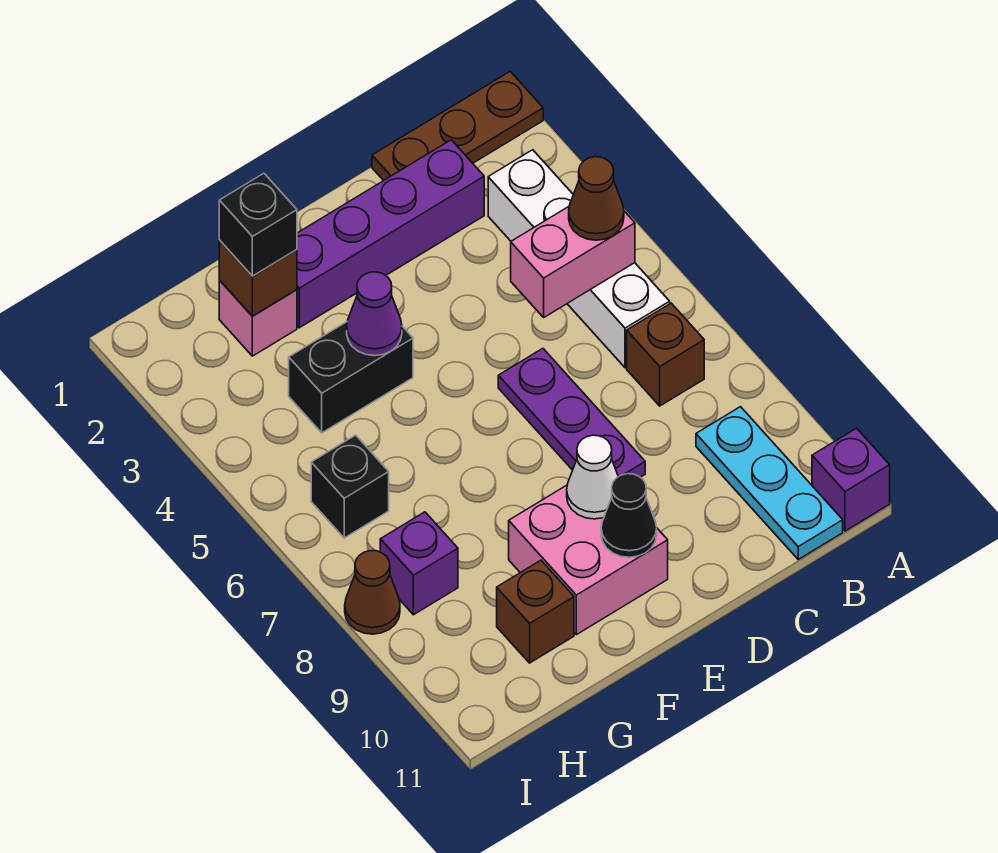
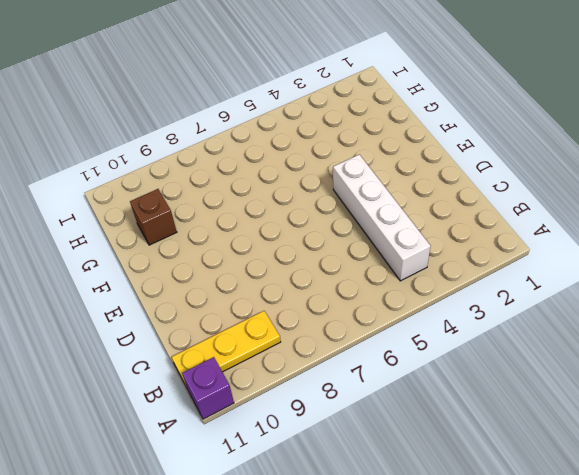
white 1x4 brick [333,154,431,281] -> white 1x4 brick turned to [488,150,670,368]
yellow 1x3 plate [172,311,281,387] -> cyan 1x3 plate [696,407,843,559]
none -> brown 1x3 plate [372,72,543,181]
none -> brown 1x1 brick [627,303,704,406]
none -> purple 1x4 brick [297,140,484,328]

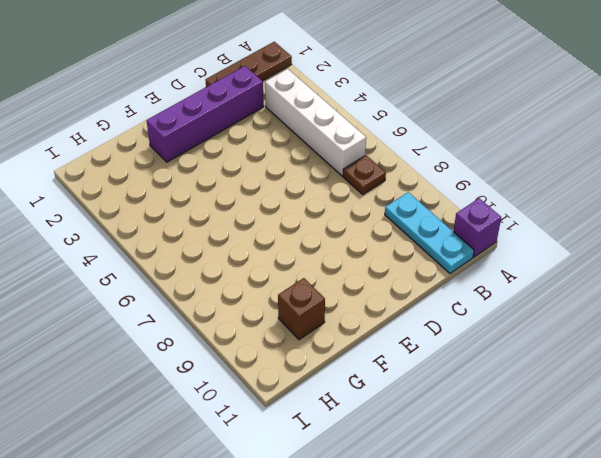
brown 1x1 plate [343,155,386,194] -> brown 1x1 brick [627,303,704,406]
none -> purple 1x3 plate [498,349,645,477]
none -> pink 2x2 brick [509,485,668,635]
none -> black 1x2 brick [289,322,413,433]

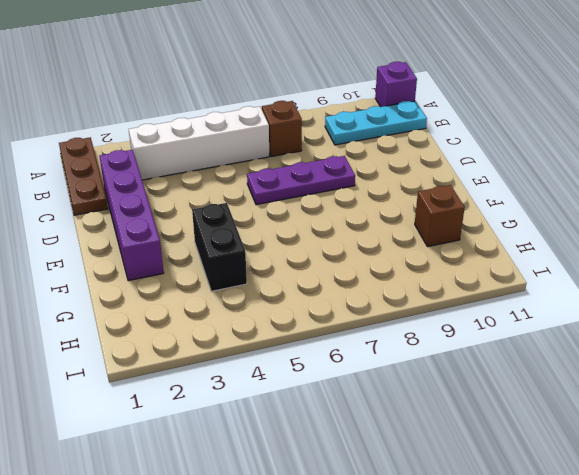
none -> pink 2x2 brick [509,485,668,635]
none -> pink 1x1 brick [219,281,297,356]
none -> black 1x1 brick [311,435,389,538]

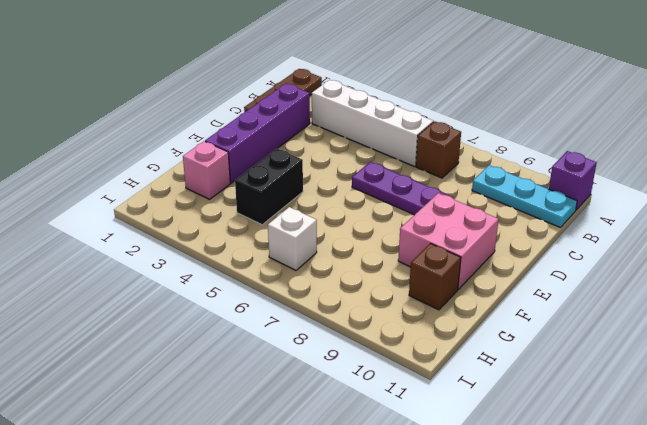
white 1x1 brick [268,207,317,270] -> black 1x1 brick [311,435,389,538]
none -> purple 1x1 brick [380,512,458,615]
none -> brown 1x1 cone [345,551,400,634]
none -> pink 1x2 brick [511,207,635,317]

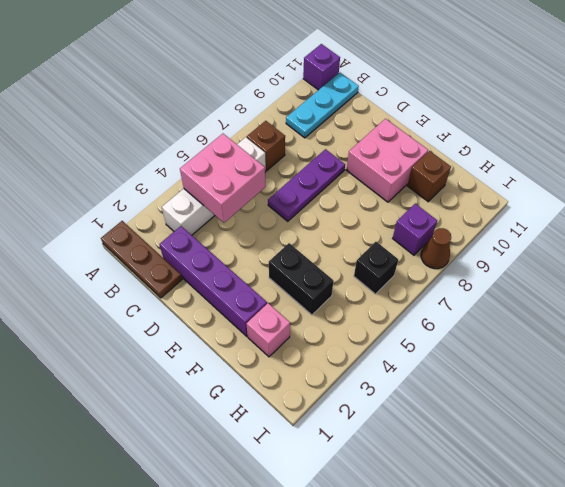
pink 2x2 brick [180,134,266,223] -> pink 1x2 brick [511,207,635,317]
none -> white 1x1 cone [567,435,618,519]
none -> black 1x1 cone [601,474,657,557]
none -> purple 1x1 cone [347,272,402,356]

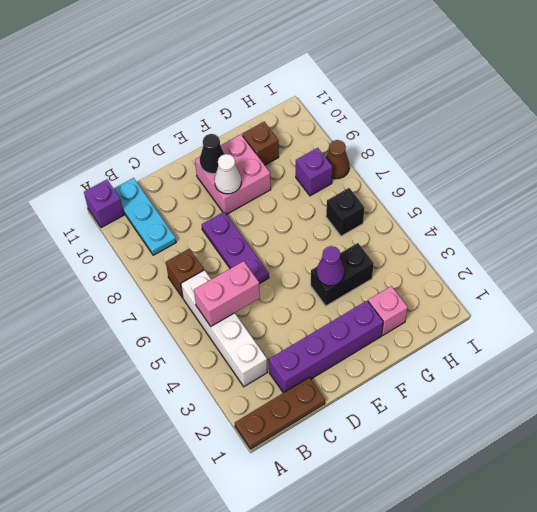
none -> brown 1x1 brick [219,240,297,316]
none -> brown 1x1 cone [569,157,624,240]
none -> black 1x1 brick [219,173,297,276]

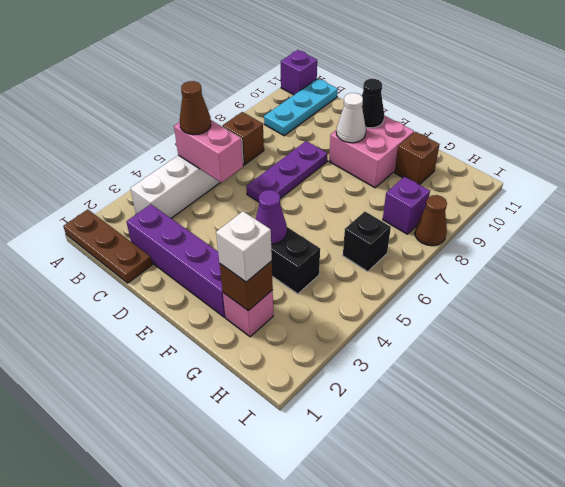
white 1x1 brick [216,211,272,282] -> black 1x1 brick [219,173,297,276]

